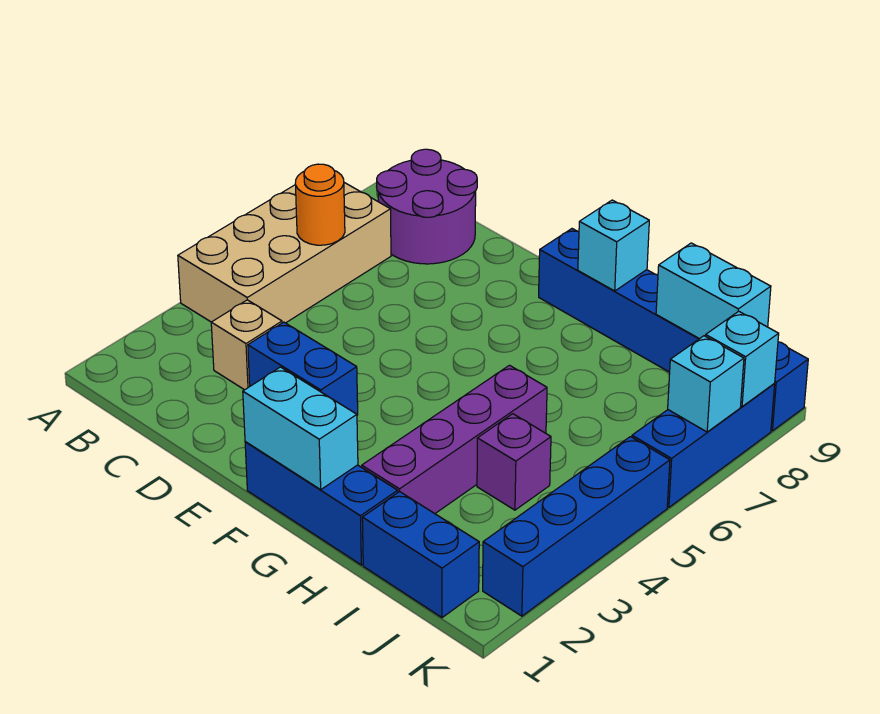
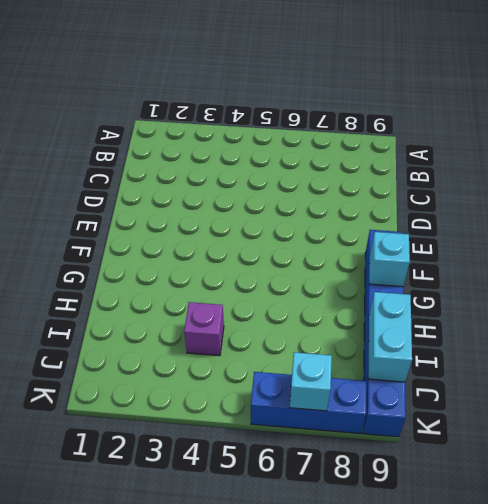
none -> tan 2x4 brick [178,183,391,323]
none -> purple 2x2 round brick [377,149,477,264]
none -> tan 1x1 brick [211,300,282,390]

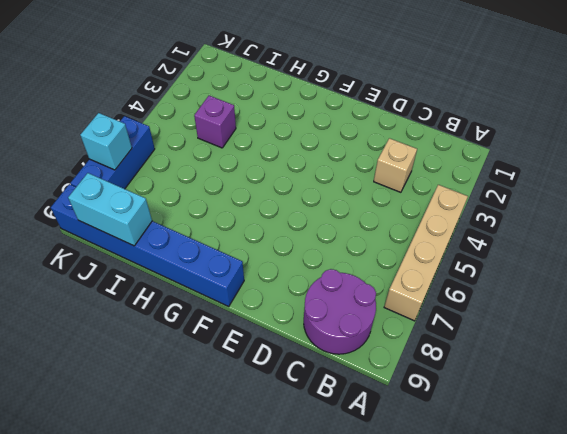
tan 1x4 brick [384,185,468,321] -> tan 2x4 brick [178,183,391,323]
none -> blue 1x2 brick [248,322,358,415]
none -> blue 1x3 brick [245,442,398,565]
none -> purple 1x4 brick [362,365,547,514]

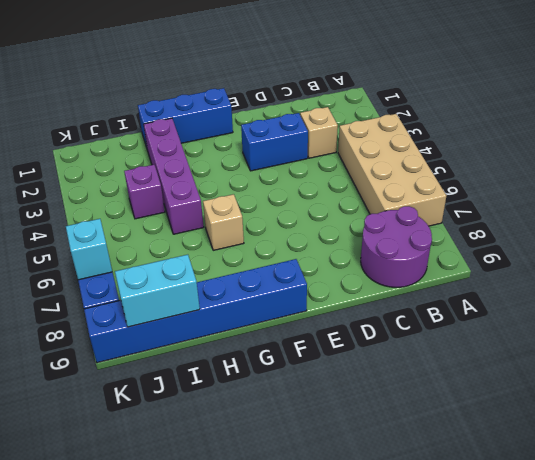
tan 1x1 brick [203,194,244,250] -> none
none -> blue 1x2 brick [362,492,479,618]
none -> blue 1x4 brick [483,437,670,616]
none -> orange 1x1 round brick [295,164,345,245]

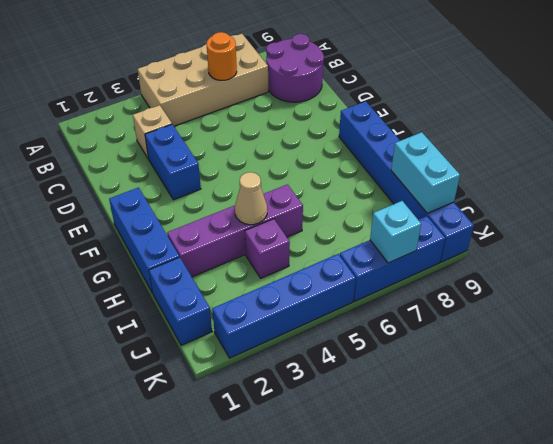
tan 1x1 cone [235,172,267,225] -> none
none -> cyan 1x2 brick [243,367,358,490]
none -> cyan 1x1 brick [578,200,649,291]
none -> cyan 1x1 brick [706,311,779,407]

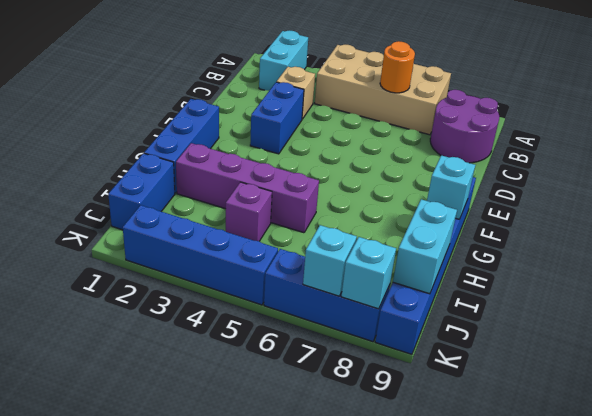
cyan 1x2 brick [259,30,308,91] -> cyan 1x2 brick moved to [243,367,358,490]

